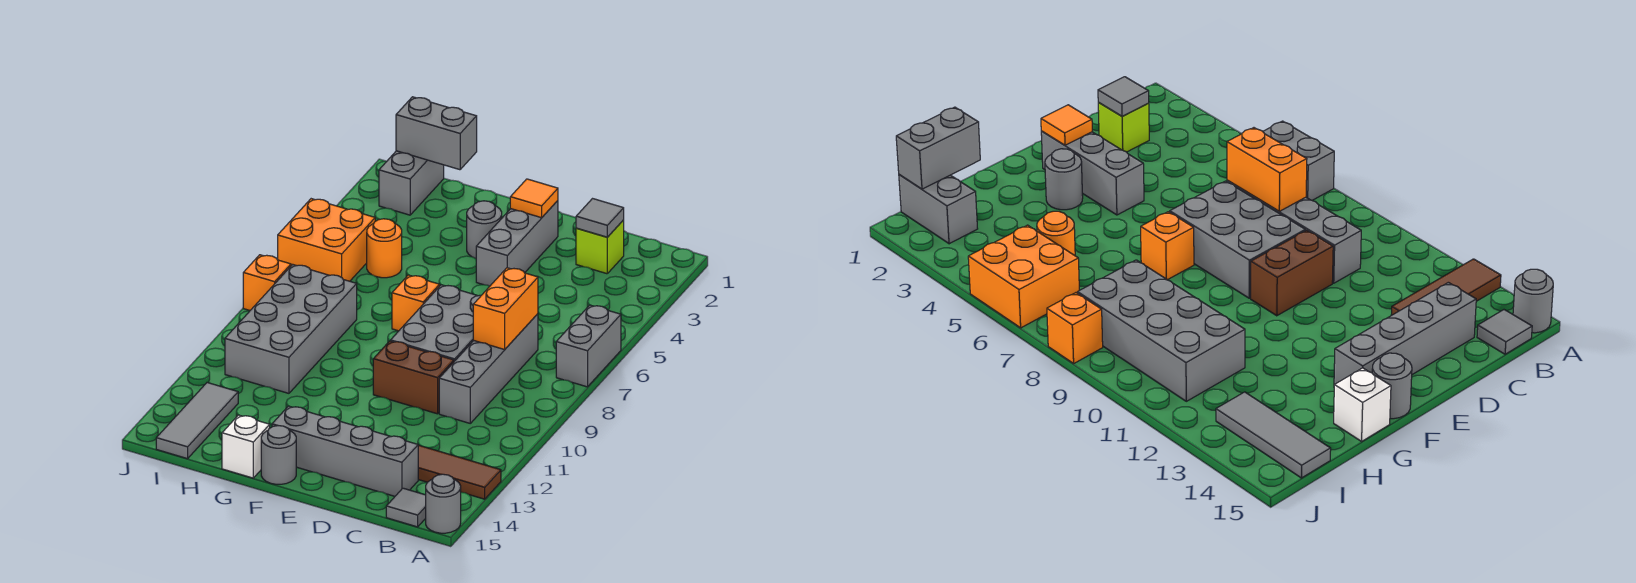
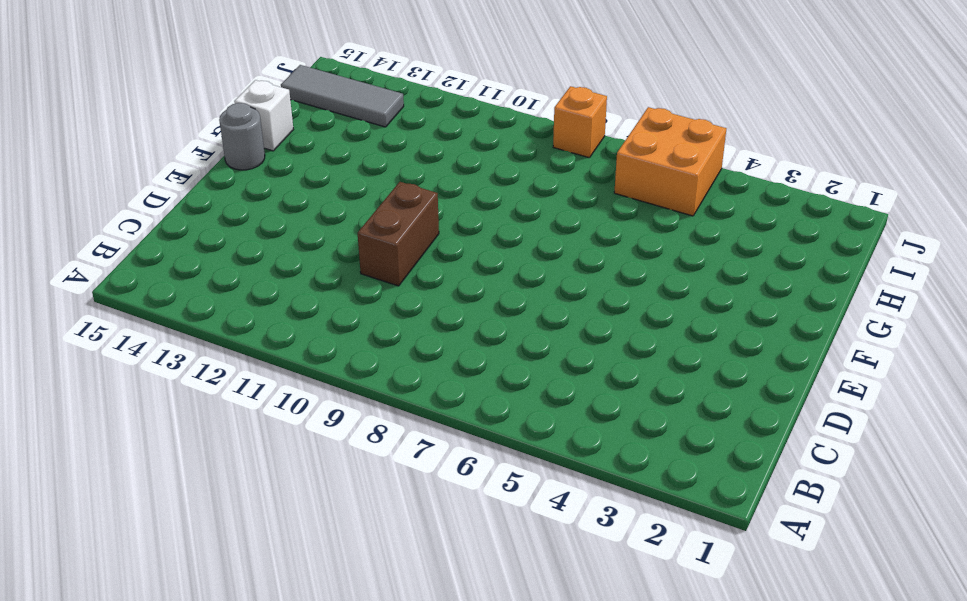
none -> grey 1x2 brick [556,305,621,387]
none -> brown 1x3 tile [418,445,501,499]
none -> grey 1x1 round brick [426,474,461,533]

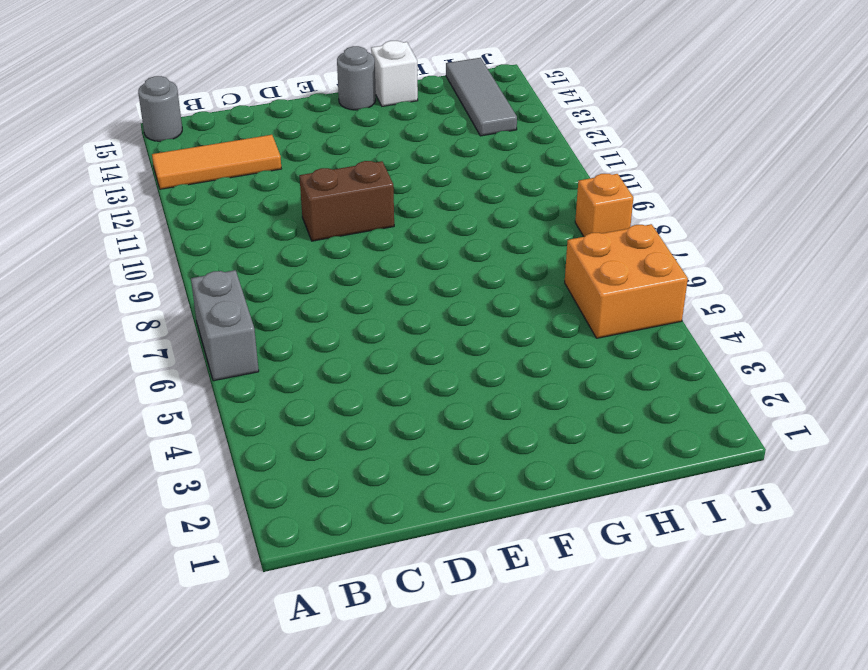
orange 1x3 tile [152,135,281,189] -> brown 1x3 tile [418,445,501,499]
none -> grey 1x1 tile [386,488,426,527]
none -> lime 1x1 brick [576,220,624,274]
none -> grey 1x4 brick [439,314,538,423]

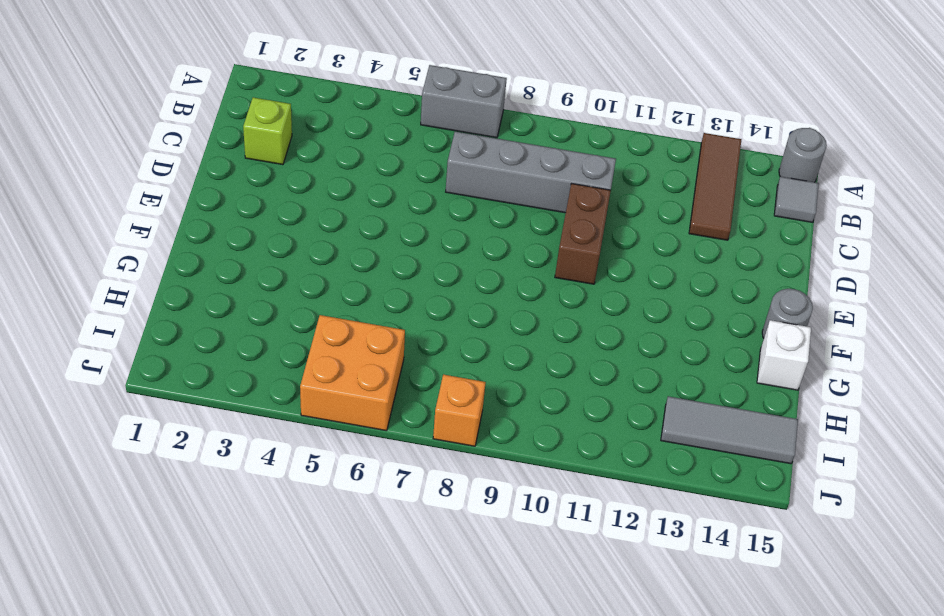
none -> grey 1x4 brick [272,406,418,496]
none -> grey 2x3 brick [391,285,481,361]
none -> grey 1x3 brick [476,201,558,286]

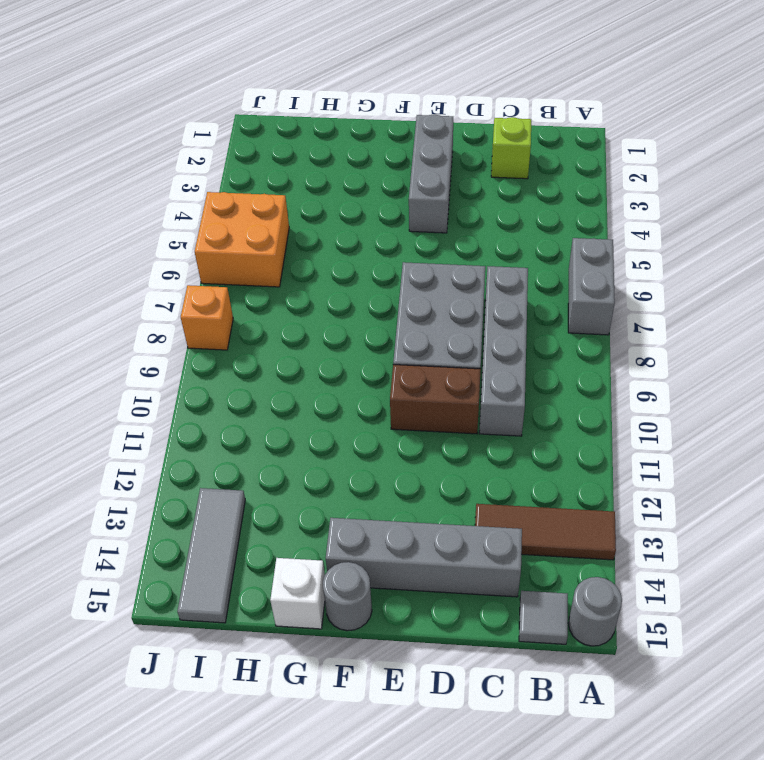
none -> grey 1x1 round brick [467,201,502,258]
none -> orange 1x1 brick [392,275,440,331]
none -> orange 1x1 round brick [367,219,402,278]

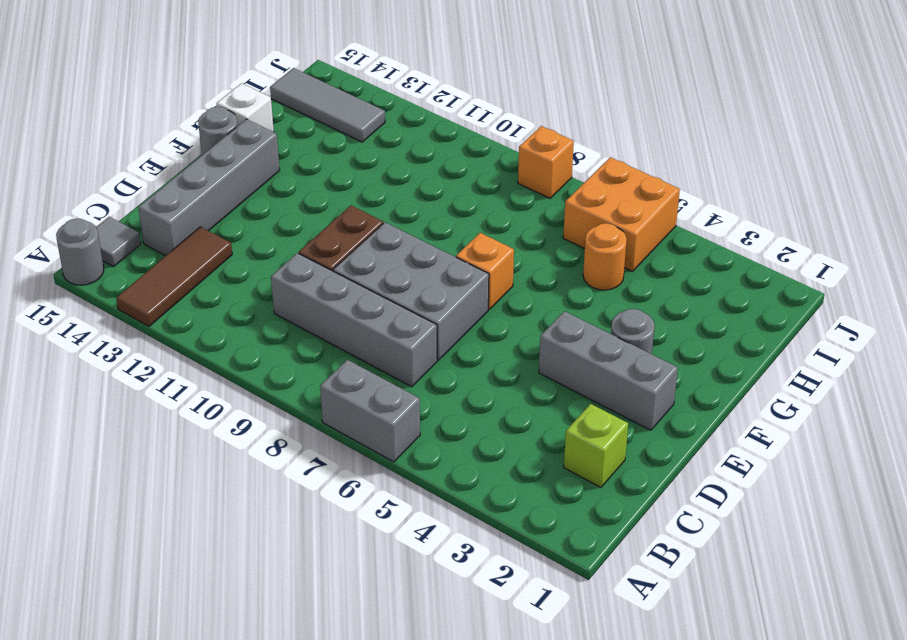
none -> grey 2x4 brick [225,264,357,393]
none -> grey 1x2 brick [379,151,444,215]
none -> grey 1x1 tile [576,199,624,237]

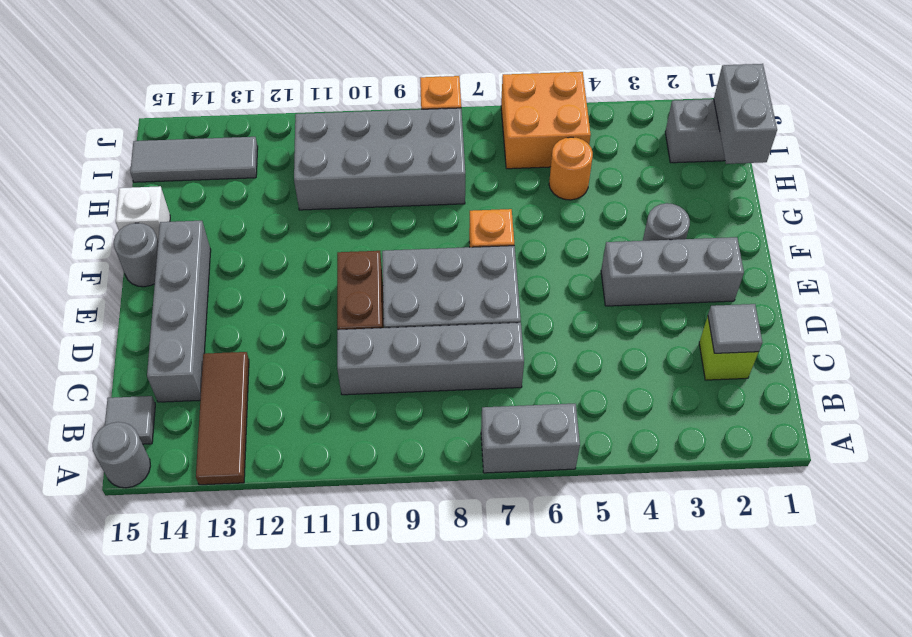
none -> orange 1x2 brick [473,268,538,350]
none -> orange 1x1 tile [510,179,558,218]

